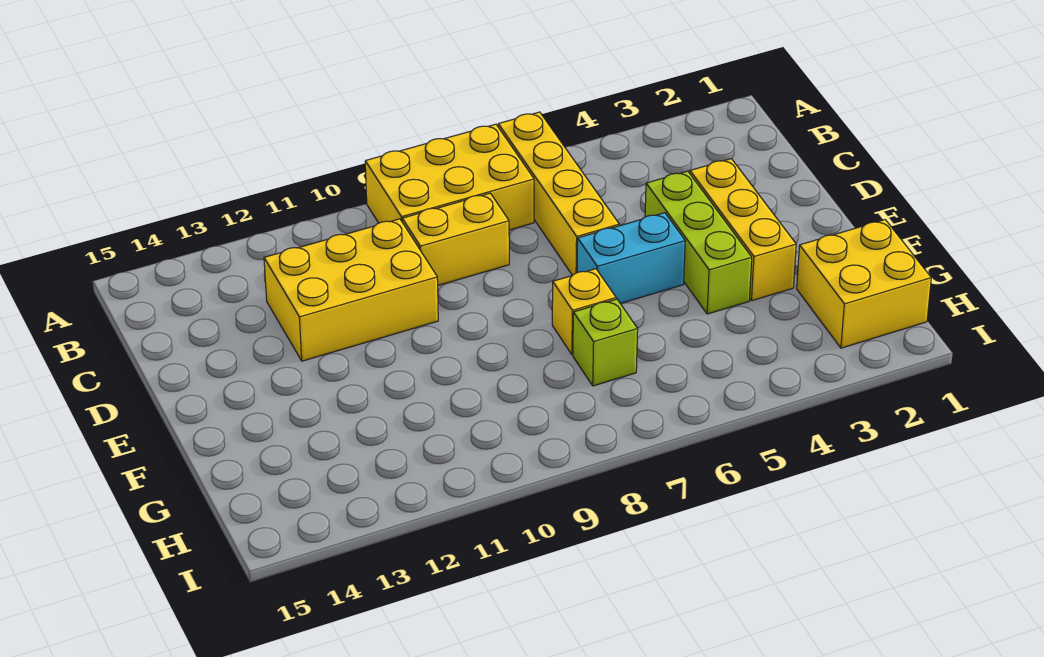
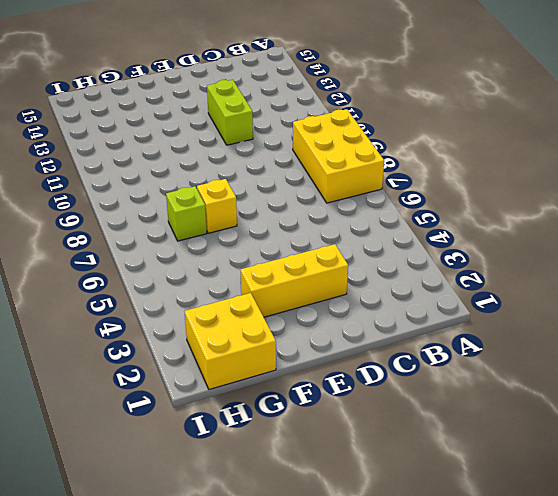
lime 1x2 brick [207,80,253,145] -> yellow 2x3 brick [264,219,438,361]
none -> yellow 1x4 brick [498,112,619,275]
none -> yellow 1x2 brick [402,193,509,285]

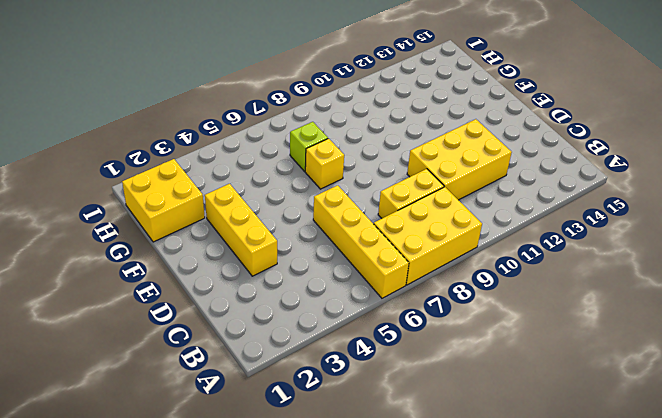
none -> lime 1x3 brick [645,171,752,314]
none -> cyan 1x2 brick [577,213,685,304]

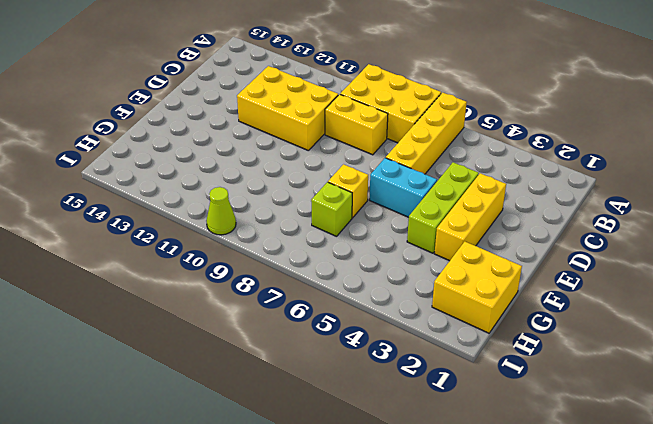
lime 1x1 cone [206,187,236,235] -> none

